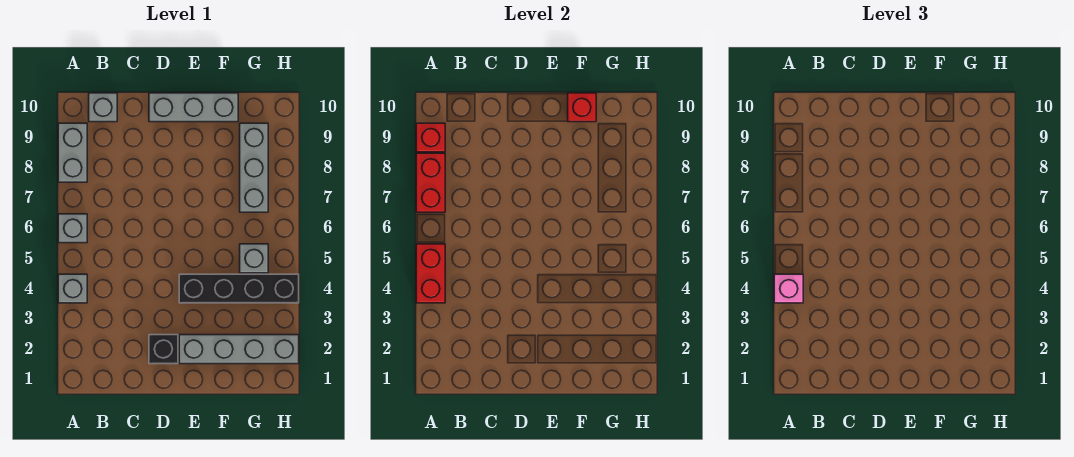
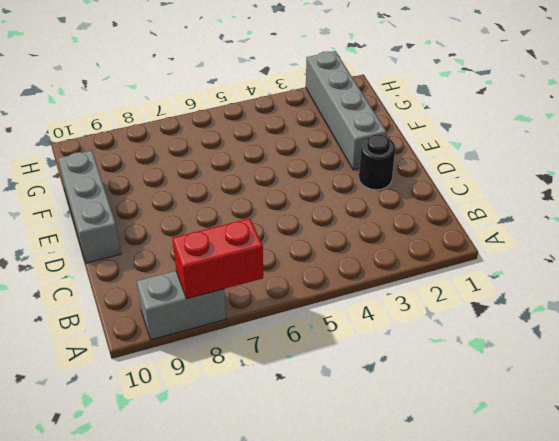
black 1x1 round brick [359,134,395,190] -> black 1x1 brick [149,335,178,364]
none -> grey 1x1 brick [58,274,87,303]
none -> grey 1x1 brick [58,214,87,243]
none -> grey 1x1 brick [89,93,117,122]

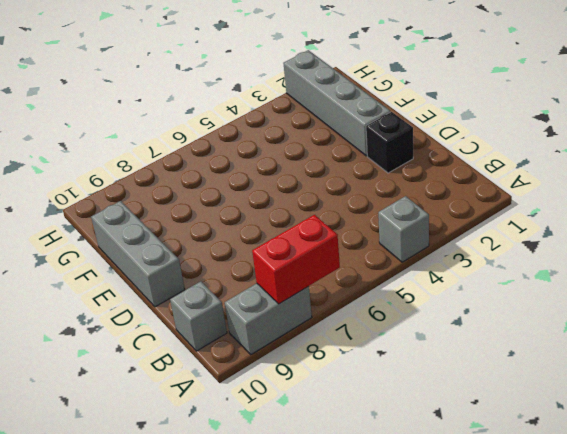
none -> grey 1x1 brick [58,214,87,243]
none -> black 1x4 brick [179,274,299,303]
none -> grey 1x1 brick [240,244,268,273]

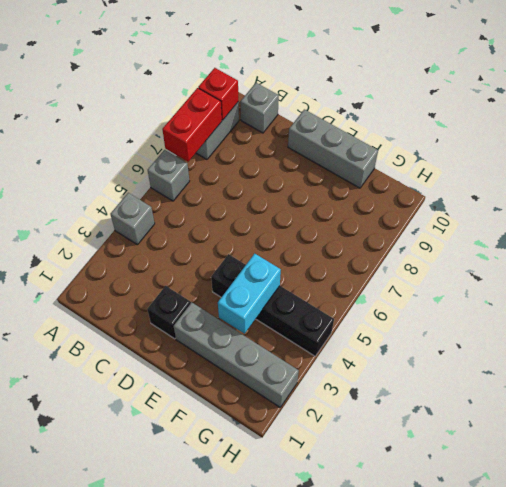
cyan 1x2 brick [218,254,281,334] -> none
none -> grey 1x1 brick [240,244,268,273]
none -> grey 1x3 brick [240,123,268,212]
none -> red 1x2 brick [416,244,445,303]

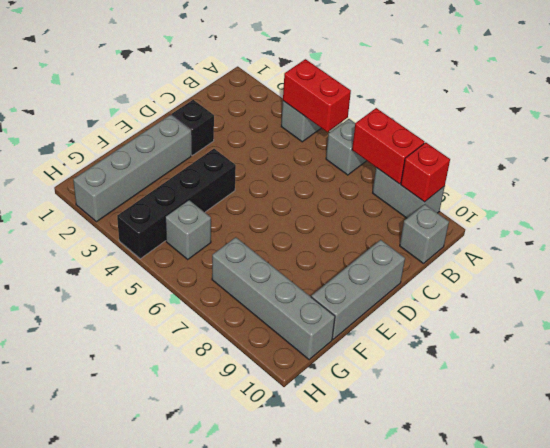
grey 1x4 brick [212,237,335,360] -> grey 1x3 brick [240,123,268,212]
none -> red 1x1 brick [568,93,596,122]
none -> pink 1x1 brick [774,274,803,303]

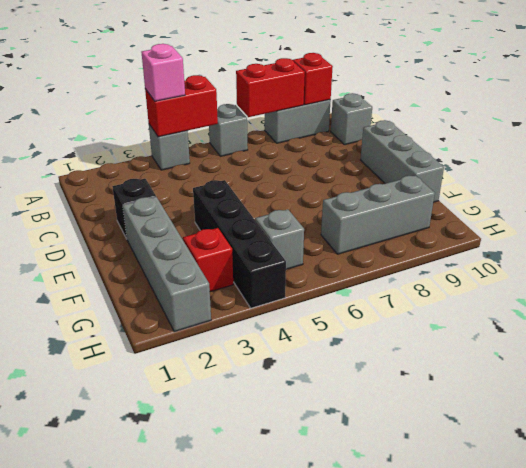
red 1x1 brick [183,228,233,292] -> red 1x1 brick moved to [568,93,596,122]

